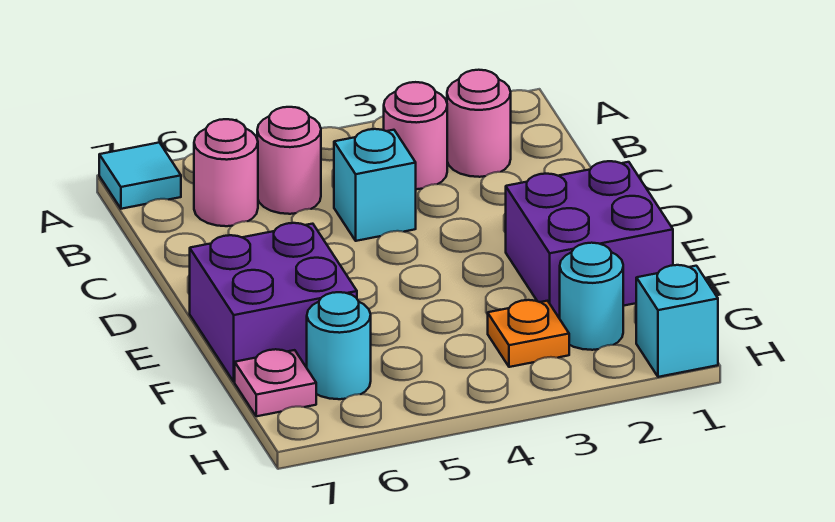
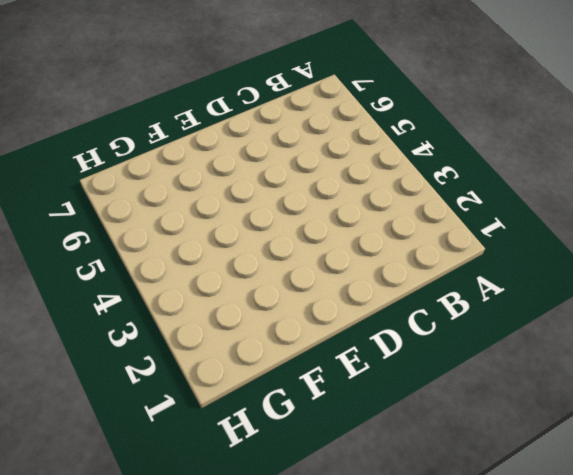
none -> cyan 1x1 tile [99,143,181,209]
none -> pink 1x1 round brick [447,70,511,177]
none -> pink 1x1 round brick [384,82,447,189]

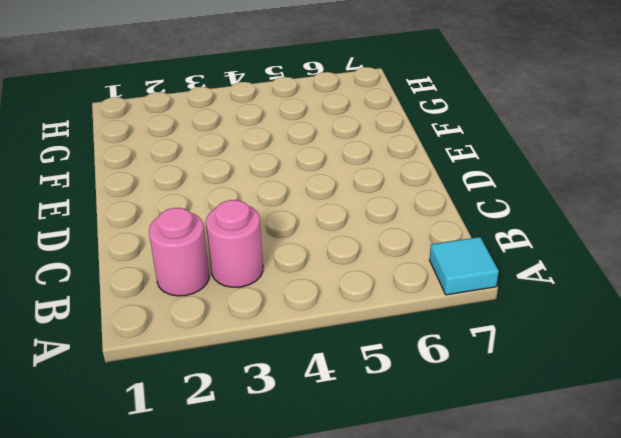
none -> pink 1x1 round brick [257,107,321,214]
none -> pink 1x1 round brick [194,119,258,226]
none -> cyan 1x1 brick [334,129,416,241]

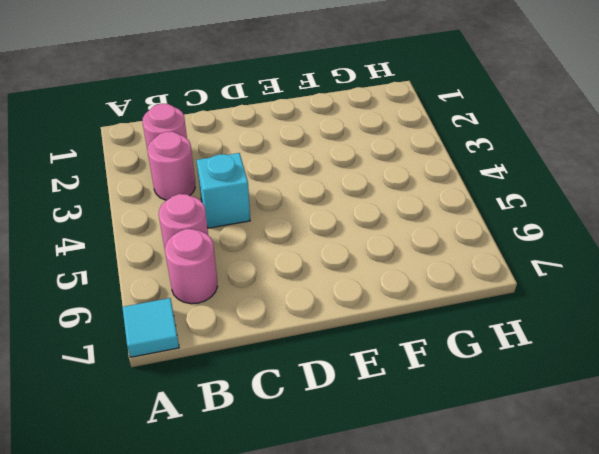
none -> purple 2x2 brick [506,161,673,318]
none -> purple 2x2 brick [190,223,357,382]
none -> cyan 1x1 round brick [559,243,623,350]

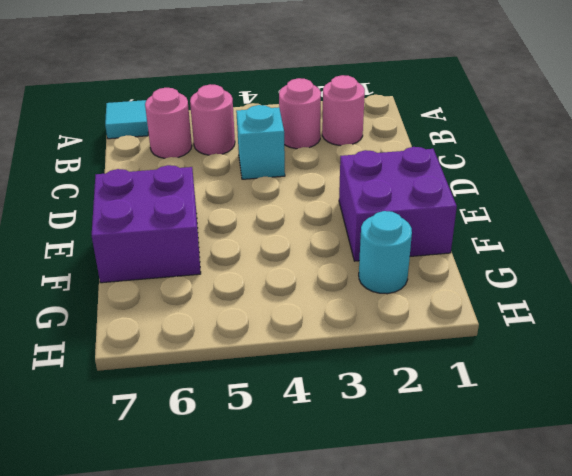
none -> orange 1x1 plate [488,300,569,367]
none -> cyan 1x1 round brick [307,292,371,399]
none -> pink 1x1 plate [235,349,316,416]

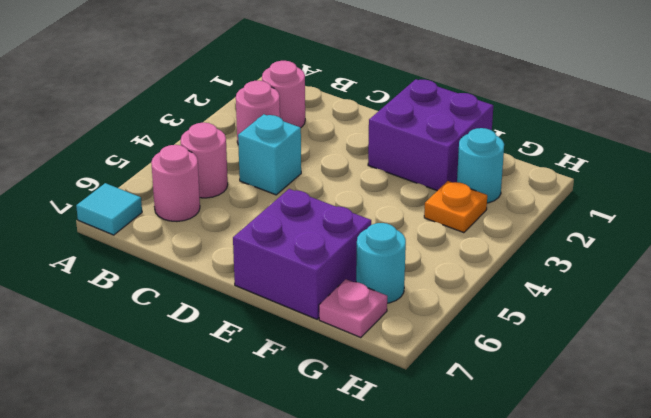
none -> cyan 1x1 brick [636,265,718,377]

